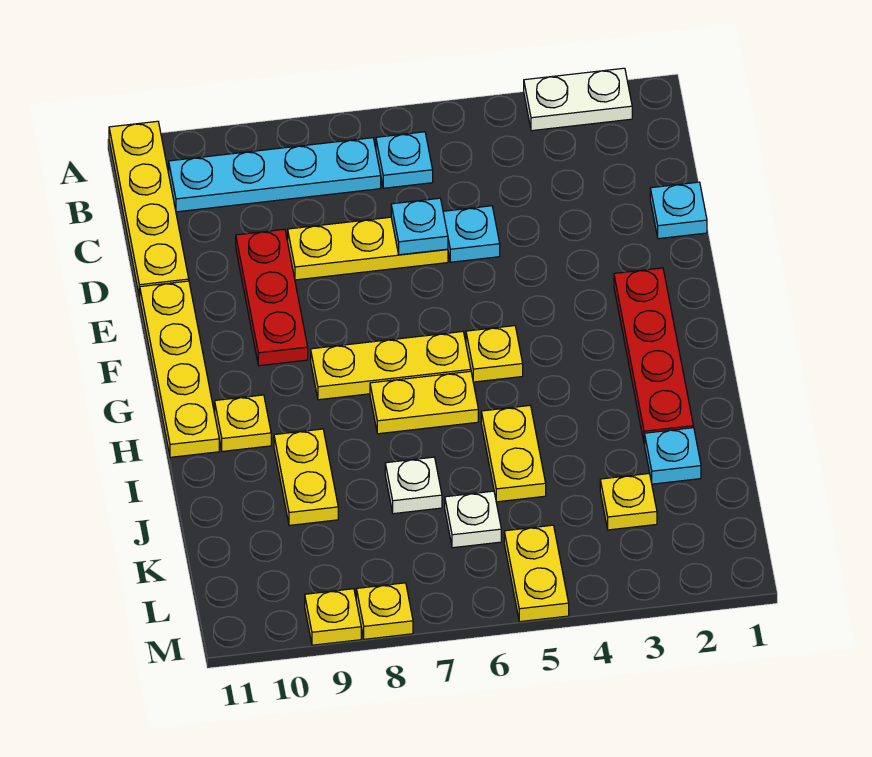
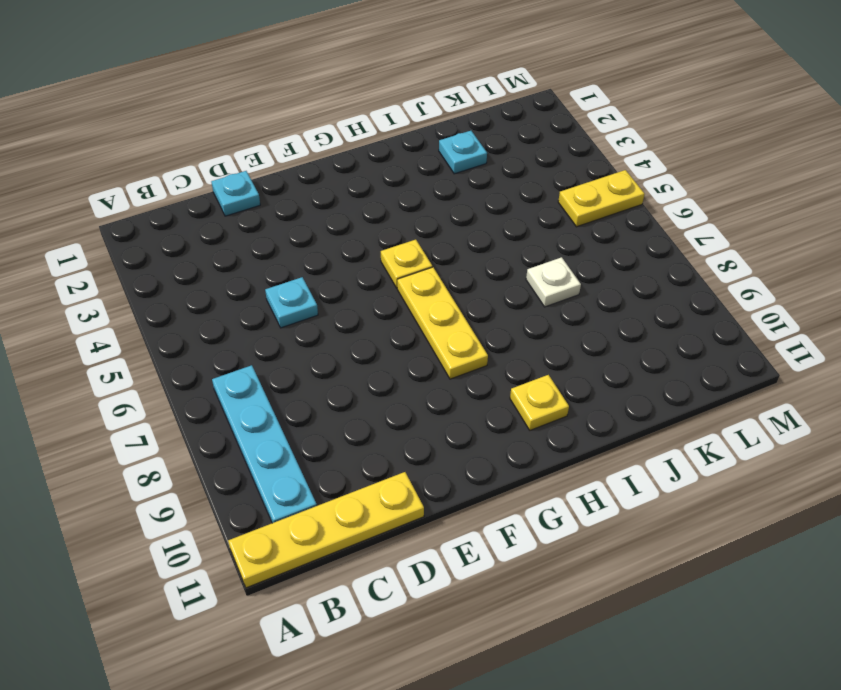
none -> white 1x2 plate [524,68,632,131]
none -> cyan 1x1 plate [376,132,433,188]
none -> yellow 1x3 plate [288,217,448,280]

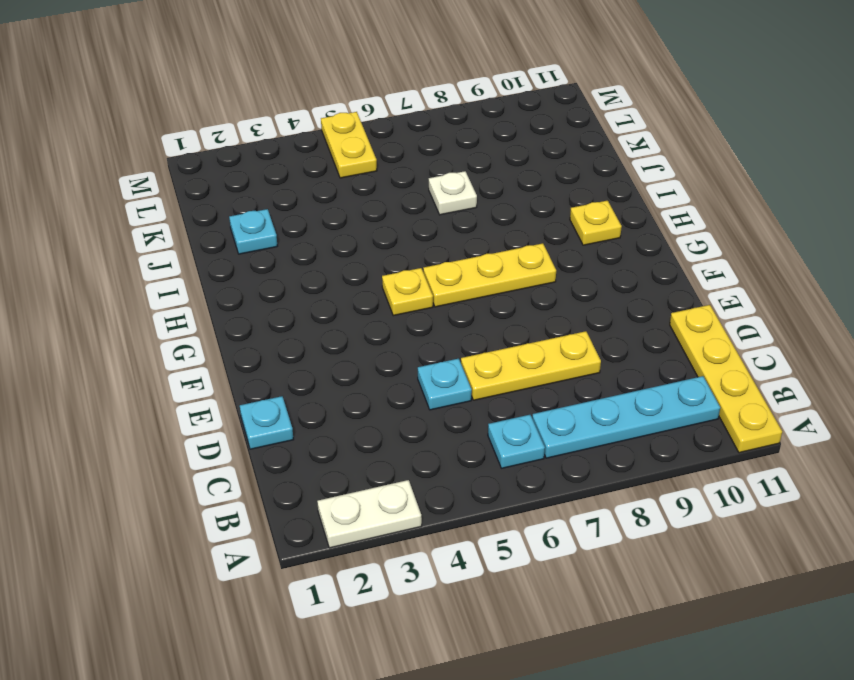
none -> red 1x3 plate [236,229,308,366]
none -> yellow 1x4 plate [140,281,219,457]
none -> red 1x4 plate [614,268,693,444]

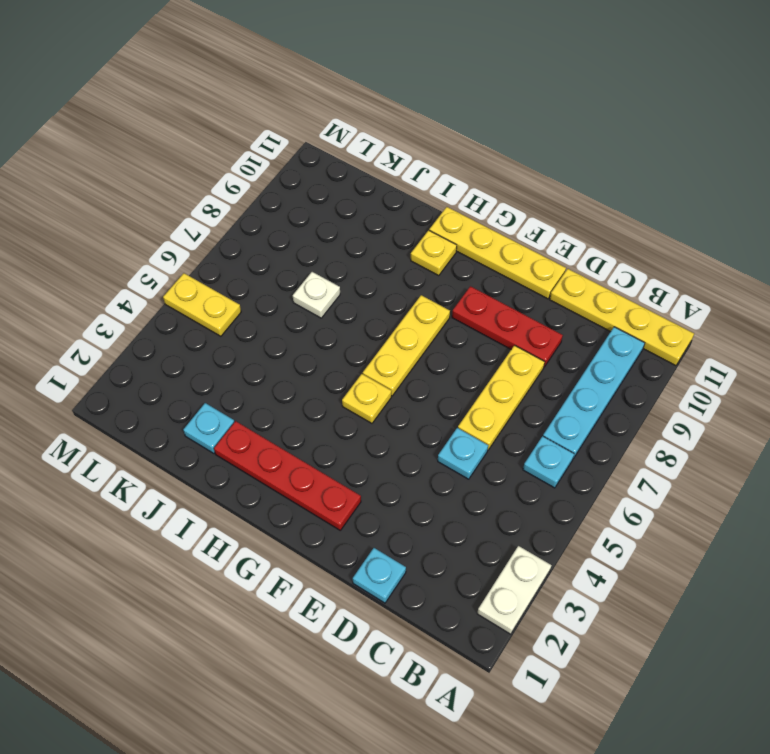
none -> yellow 1x2 plate [370,371,478,434]
none -> yellow 1x2 plate [481,406,546,502]
none -> yellow 1x2 plate [274,429,338,525]

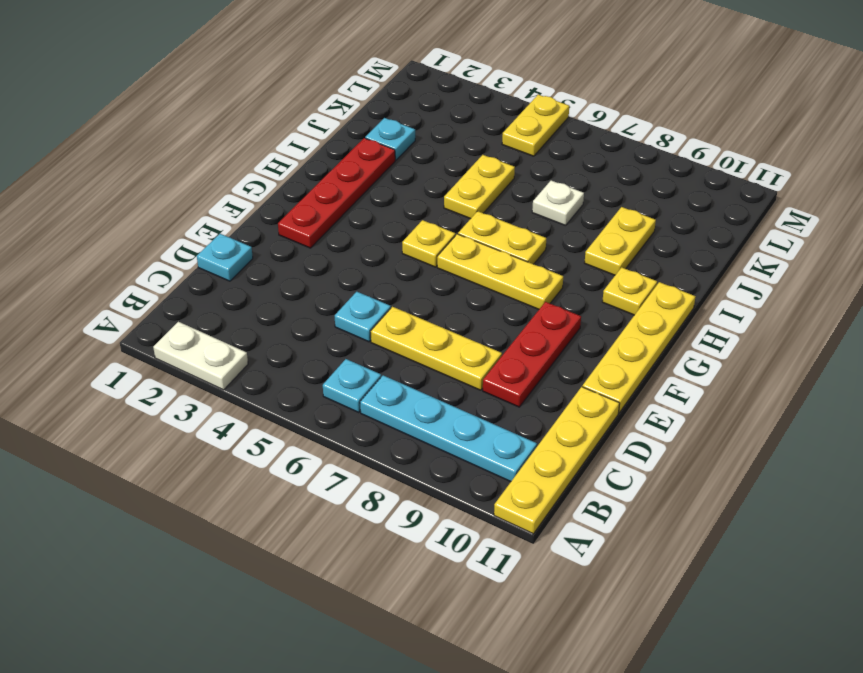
none -> yellow 1x1 plate [600,473,657,530]
none -> white 1x1 plate [445,491,501,548]
none -> yellow 1x1 plate [356,583,413,639]

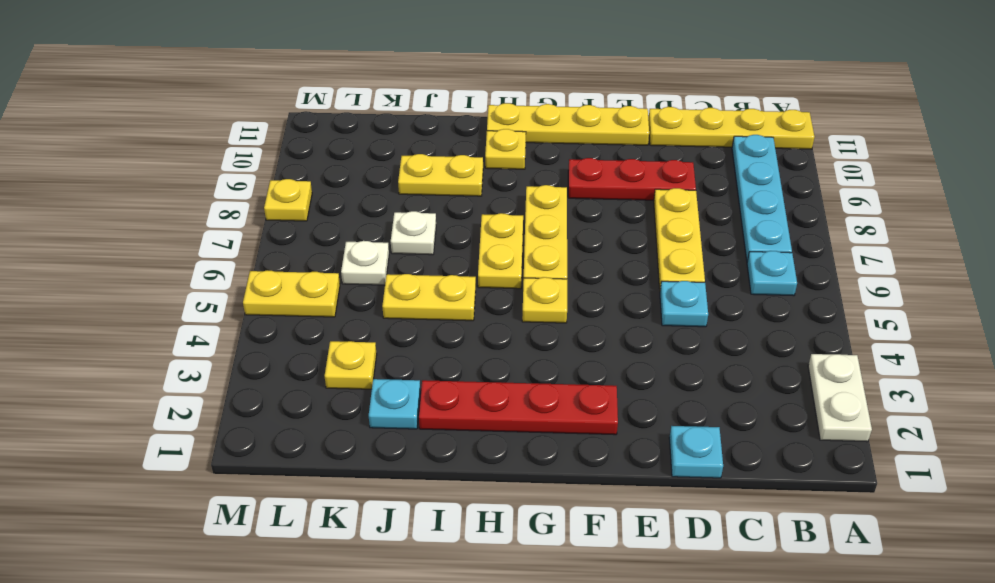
none -> yellow 1x1 plate [305,589,361,645]
none -> cyan 1x1 plate [391,198,448,255]

